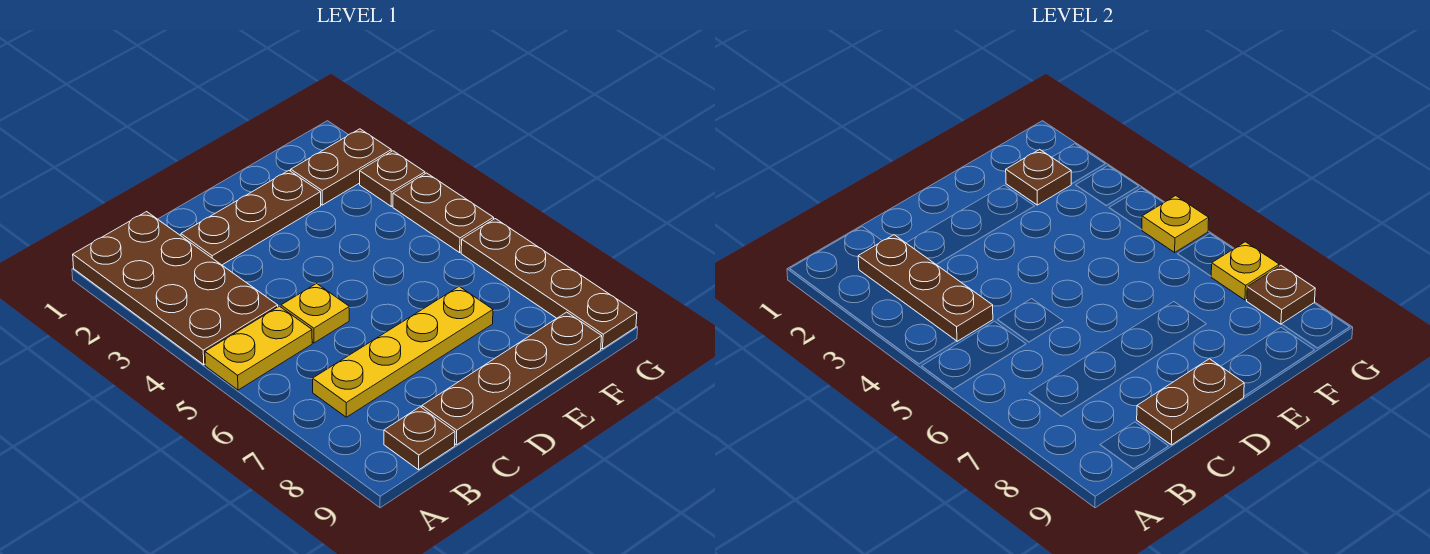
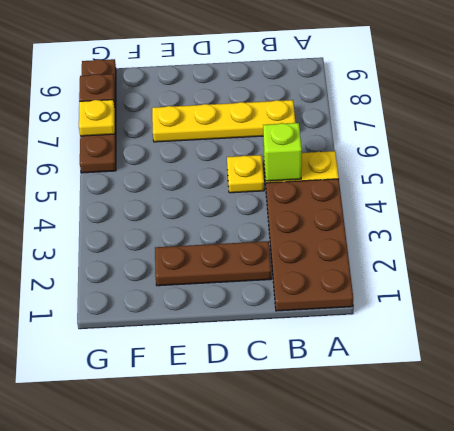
lime 1x1 brick [263,123,302,181] -> none
none -> brown 1x1 plate [384,407,455,470]
none -> brown 1x4 plate [422,312,602,445]
none -> brown 1x2 plate [291,129,391,205]

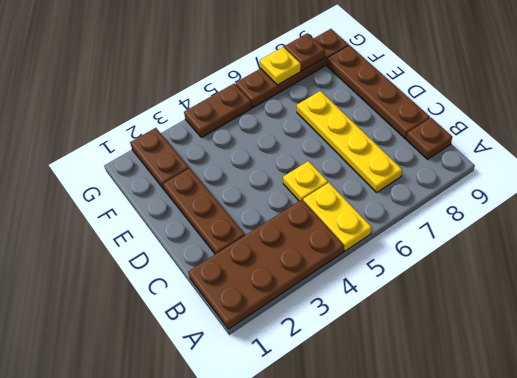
none -> brown 1x1 plate [360,151,425,206]
none -> brown 1x3 plate [858,235,993,341]
none -> brown 1x2 plate [1137,359,1244,445]

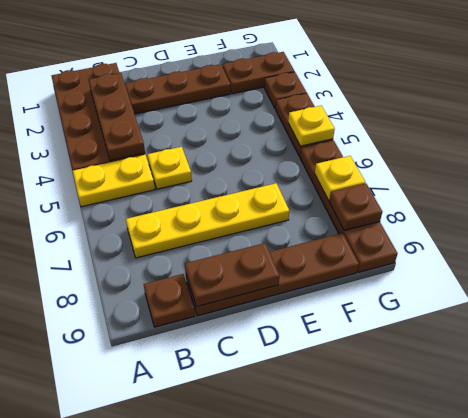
none -> brown 1x1 plate [1006,149,1071,205]

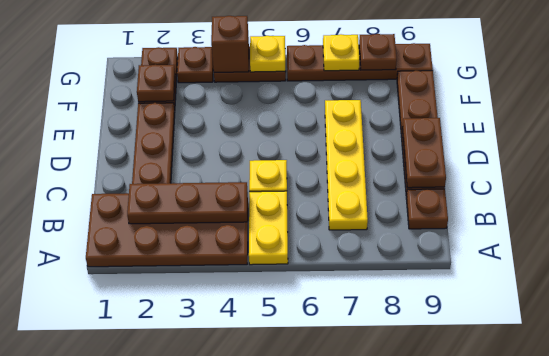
brown 1x1 brick [211,16,249,72] -> none

